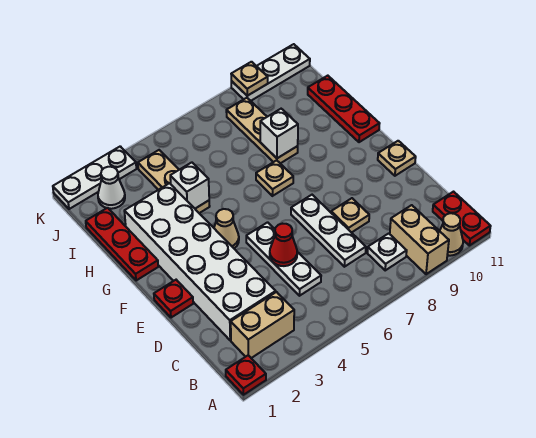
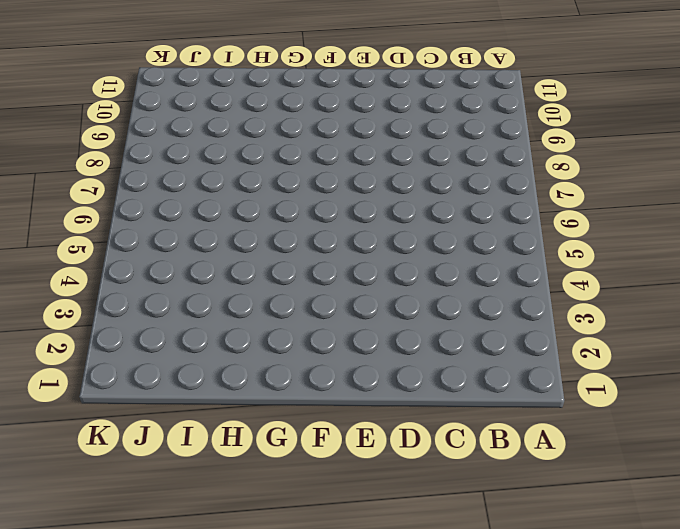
none -> red 1x1 plate [226,355,266,395]
none -> tan 1x2 brick [390,205,449,274]
none -> tan 1x1 cone [440,213,463,256]

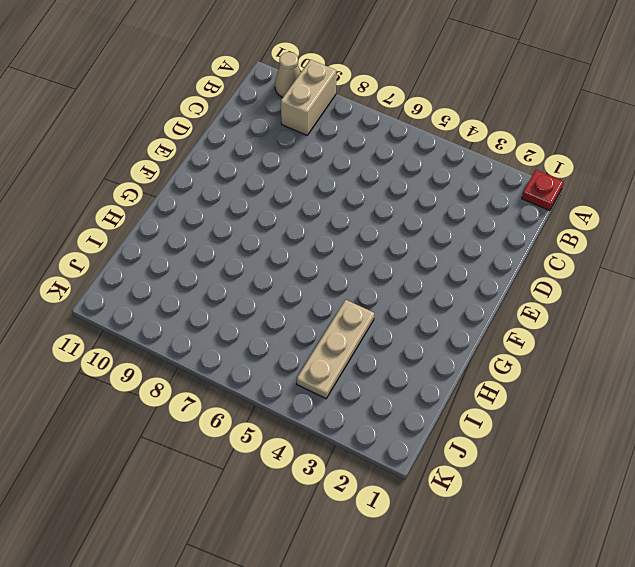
none -> red 1x2 plate [433,192,491,246]
none -> tan 1x2 brick [231,292,294,358]
none -> white 1x1 plate [367,233,407,270]

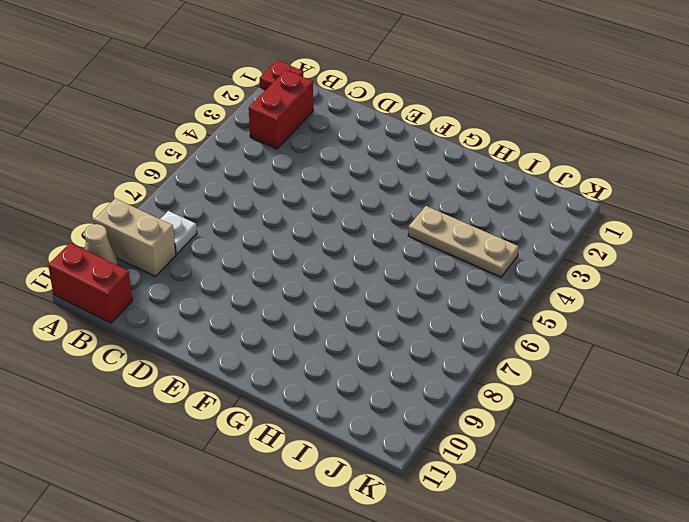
red 1x2 brick [48,243,132,323] -> red 1x2 plate [433,192,491,246]
red 1x2 brick [249,70,313,149] -> tan 1x2 brick [231,292,294,358]
none -> white 2x6 brick [124,183,276,340]
none -> white 1x3 plate [246,222,321,296]
none -> white 1x3 plate [291,195,366,267]

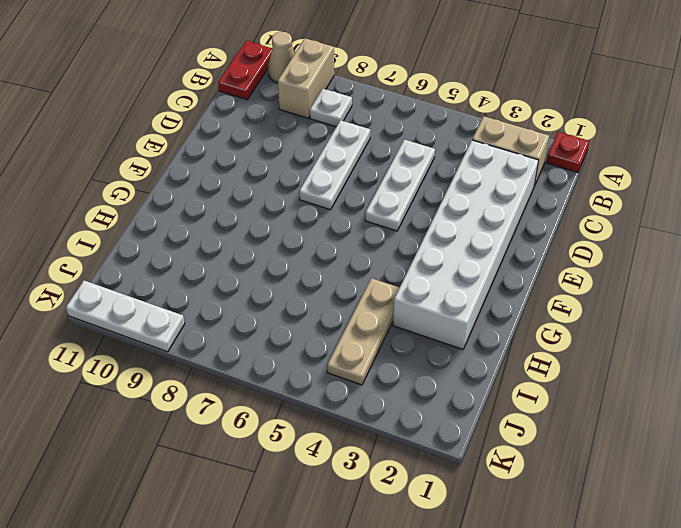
none -> tan 1x1 plate [331,198,369,233]
none -> red 1x1 plate [154,280,193,318]
none -> tan 1x1 plate [378,141,416,176]

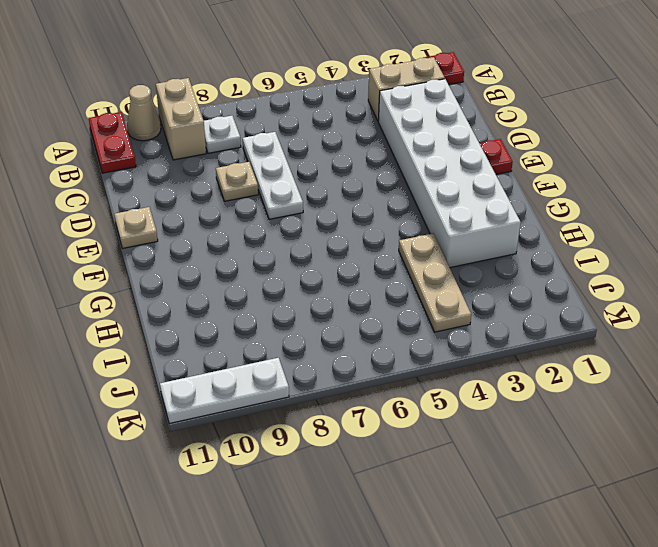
none -> white 1x3 plate [246,222,321,296]
none -> tan 1x1 cone [214,209,239,248]
none -> red 1x3 plate [86,208,158,281]

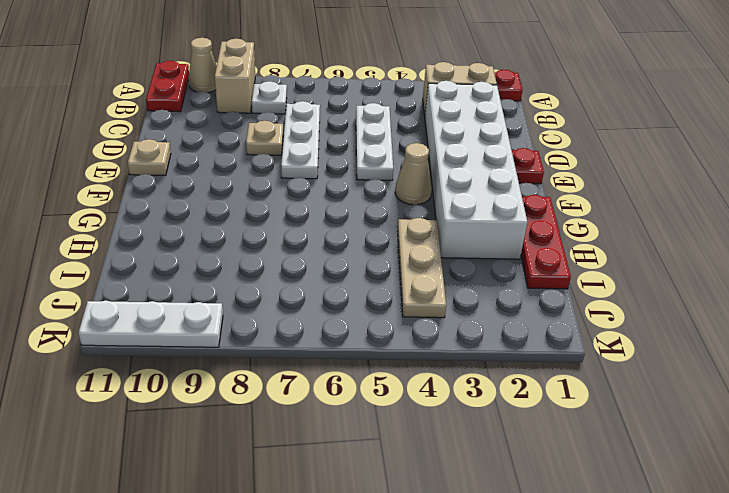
none -> tan 1x1 plate [256,160,293,196]
none -> red 1x3 plate [308,76,380,142]
none -> tan 1x3 plate [226,98,298,163]

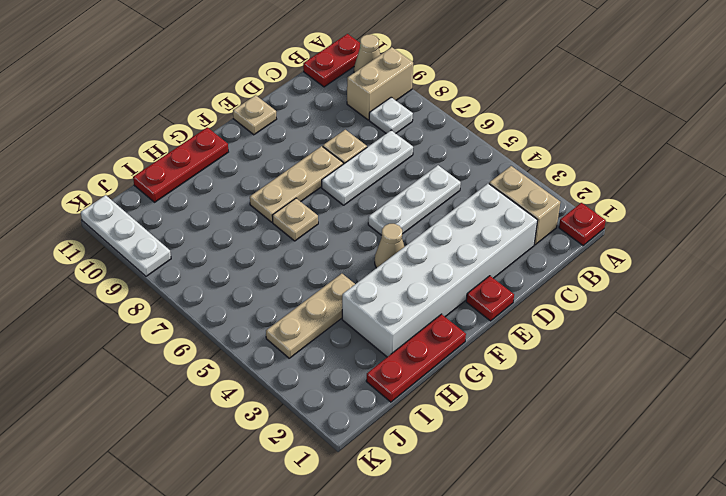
tan 1x3 plate [250,146,343,222] -> tan 1x3 plate moved to [226,98,298,163]
none -> white 1x1 cone [98,167,125,209]
none -> white 1x3 plate [53,146,136,209]
none -> red 1x1 cone [270,224,297,266]

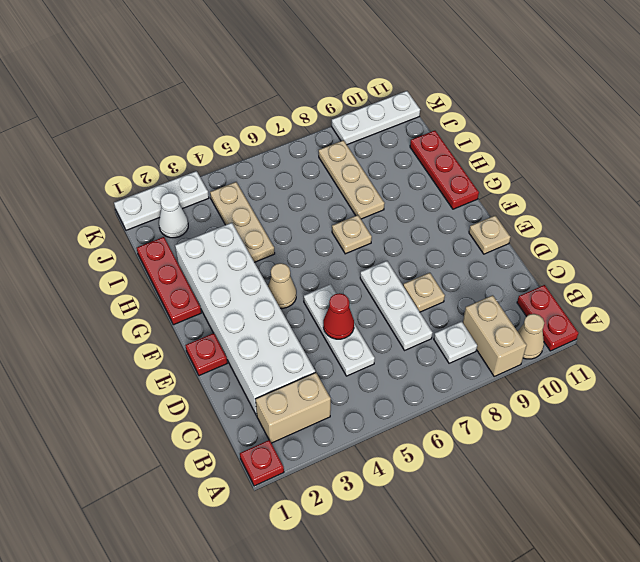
none -> white 1x1 brick [170,162,209,208]
none -> white 1x1 brick [260,109,298,158]
none -> tan 1x1 plate [231,62,268,96]

